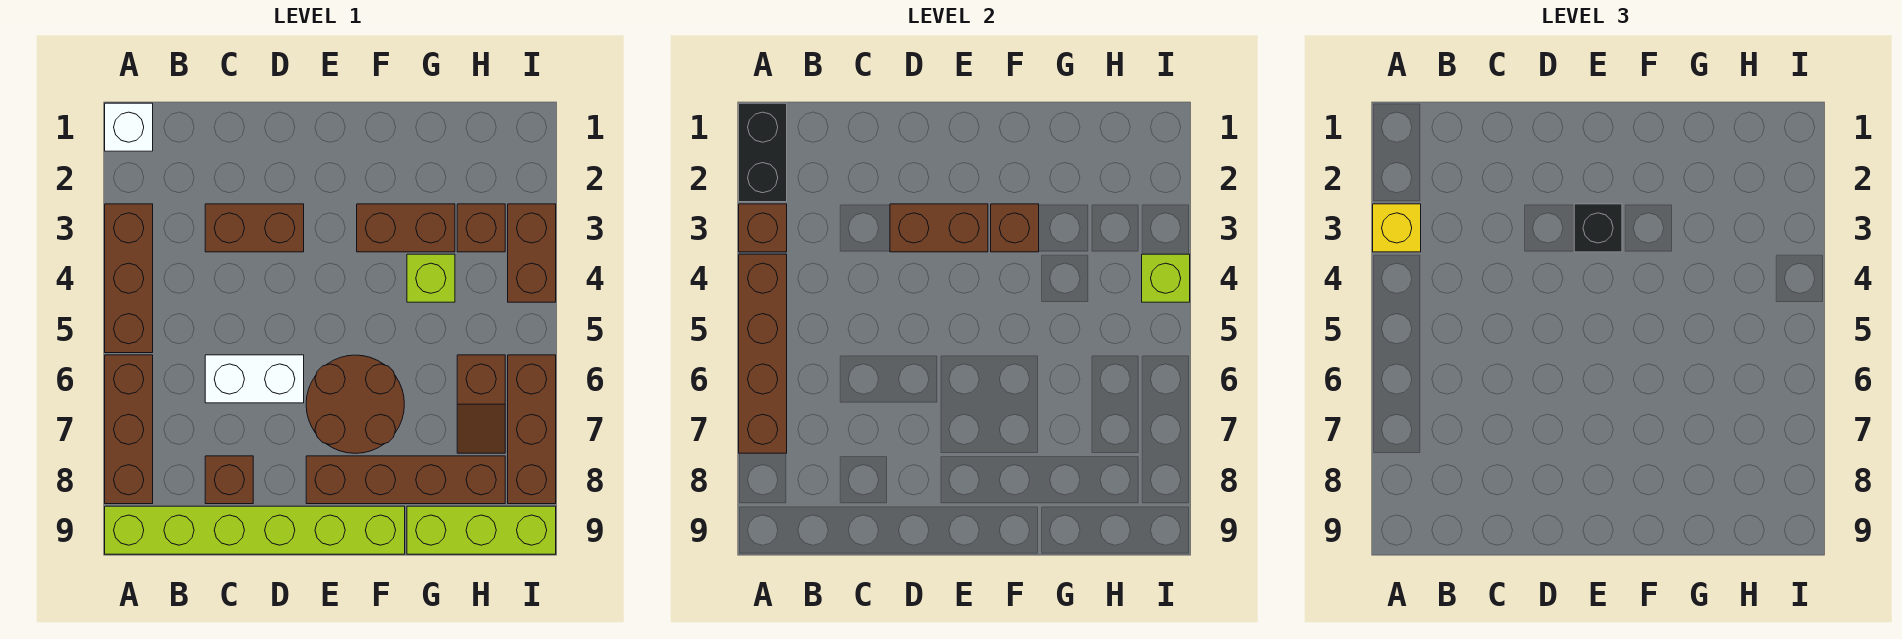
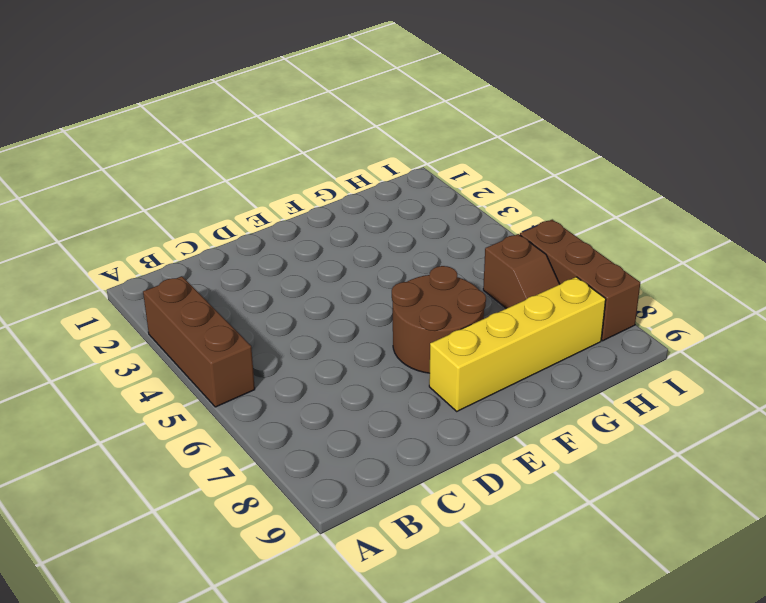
yellow 1x4 brick [429,277,606,411] -> brown 1x4 brick [306,456,505,504]
none -> white 1x1 brick [105,103,153,151]
none -> brown 1x3 brick [105,355,153,504]
none -> lime 1x6 brick [105,506,405,554]

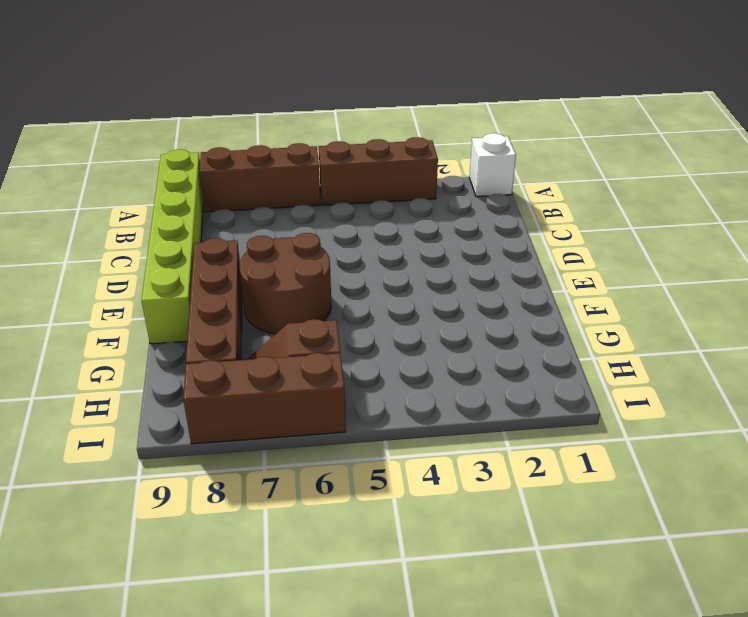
none -> brown 1x2 brick [205,204,304,252]
none -> white 1x2 brick [205,355,304,403]
none -> brown 1x1 brick [205,456,253,504]

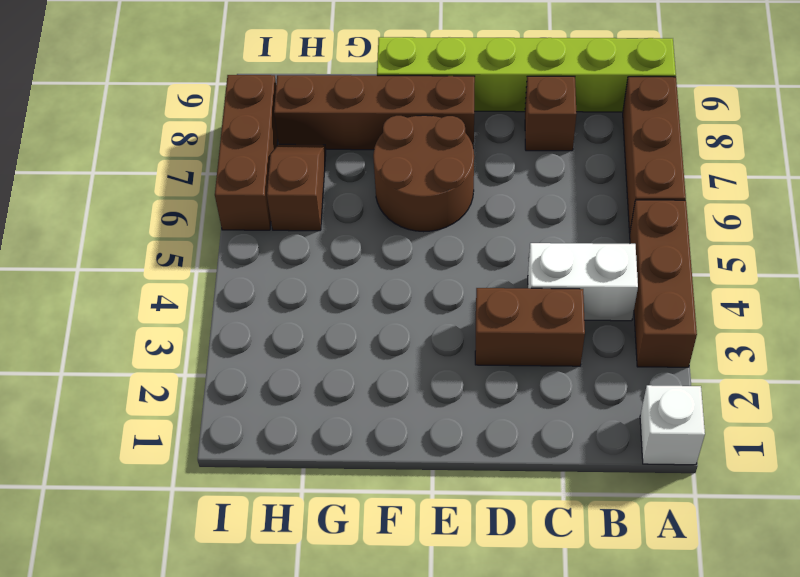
white 1x2 brick [528,243,638,321] -> white 1x2 brick moved to [205,355,304,403]
none -> brown 1x2 brick [357,204,455,252]
none -> lime 1x1 brick [407,254,455,302]
none -> lime 1x3 brick [407,506,556,554]

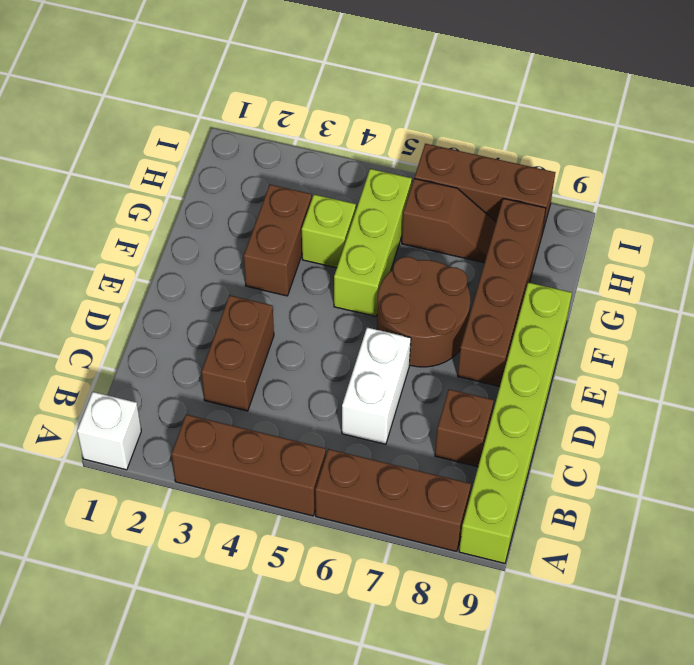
lime 1x3 brick [334,169,412,317] -> lime 1x3 brick moved to [407,506,556,554]
none -> brown 1x1 brick [457,204,505,252]
none -> brown 1x2 brick [508,204,556,302]
none -> black 1x2 brick [739,103,787,202]

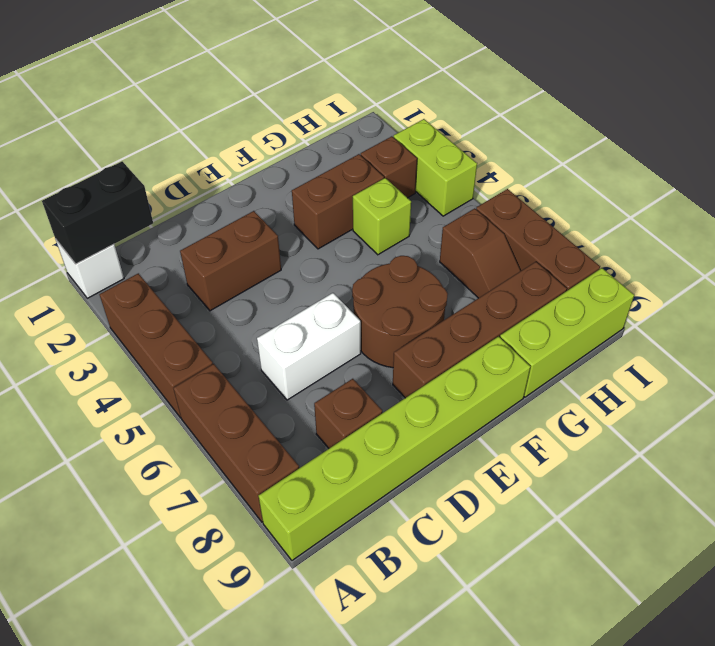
black 1x2 brick [42,161,153,264] -> black 1x2 brick turned to [739,103,787,202]
lime 1x2 brick [393,119,477,216] -> brown 1x2 brick [508,204,556,302]
none -> brown 1x1 brick [739,204,787,252]
none -> brown 1x4 brick [739,254,787,453]
none -> brown 1x2 brick [890,204,988,252]

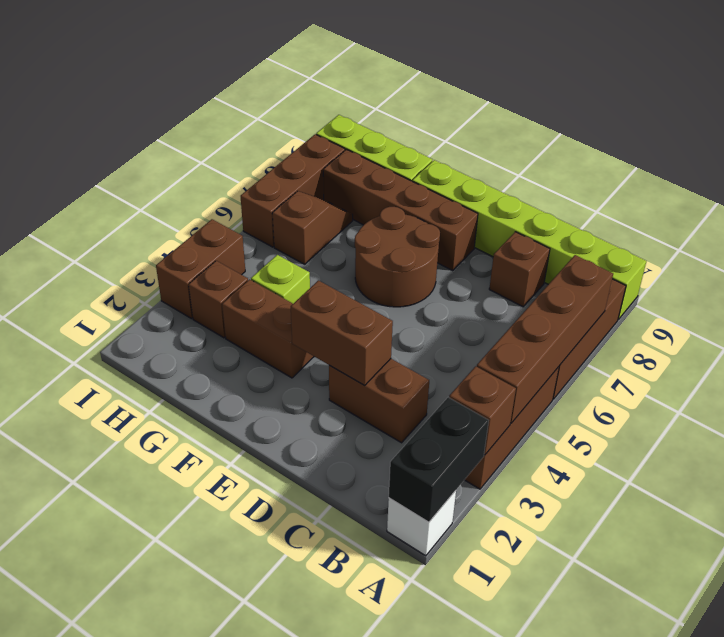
none -> white 1x2 brick [205,355,304,403]
none -> brown 1x1 brick [991,204,1039,252]
none -> lime 1x1 brick [1142,254,1190,302]

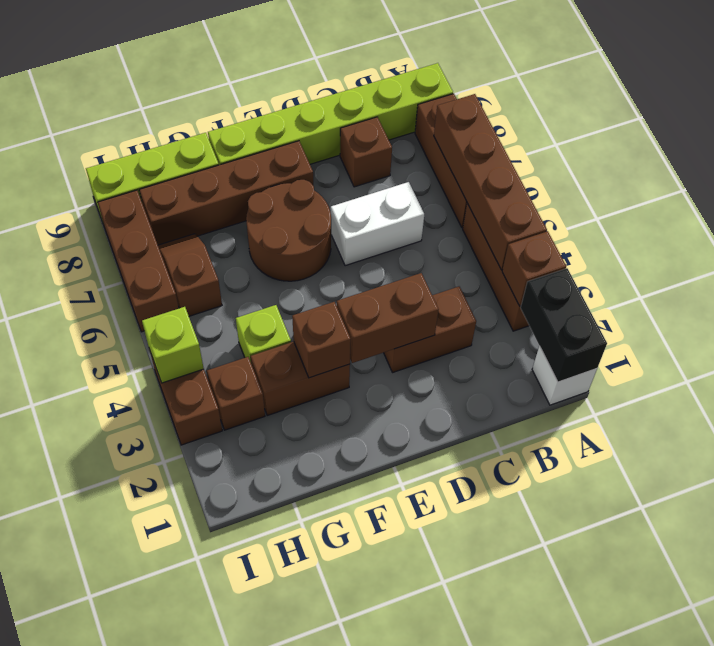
none -> yellow 1x1 brick [1373,204,1421,252]
none -> black 1x1 brick [1574,204,1622,252]

